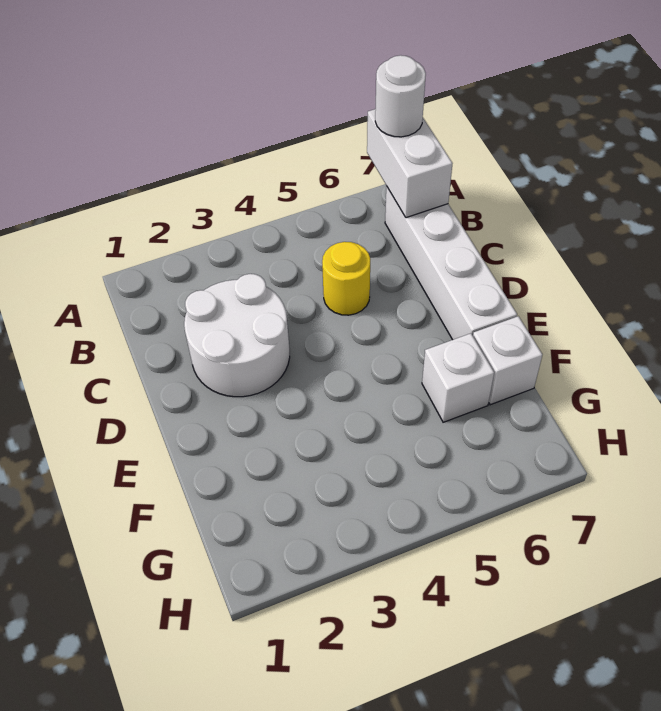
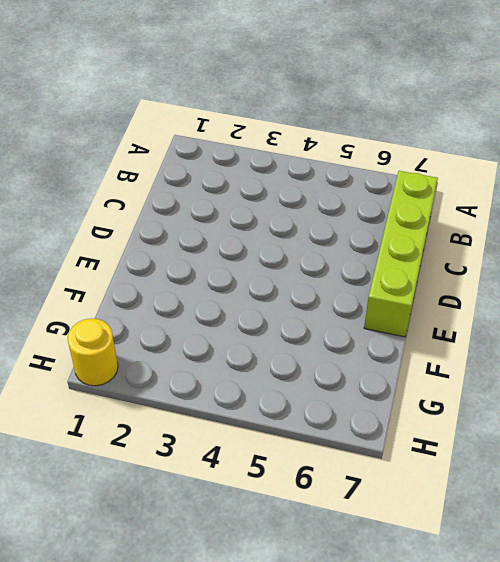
lime 1x4 brick [364,171,438,337] -> white 1x4 brick [385,186,517,340]
yellow 1x1 round brick [68,318,118,386] -> yellow 1x1 round brick moved to [322,242,370,315]
none -> white 2x2 round brick [184,274,290,397]
none -> white 1x1 brick [422,333,494,422]

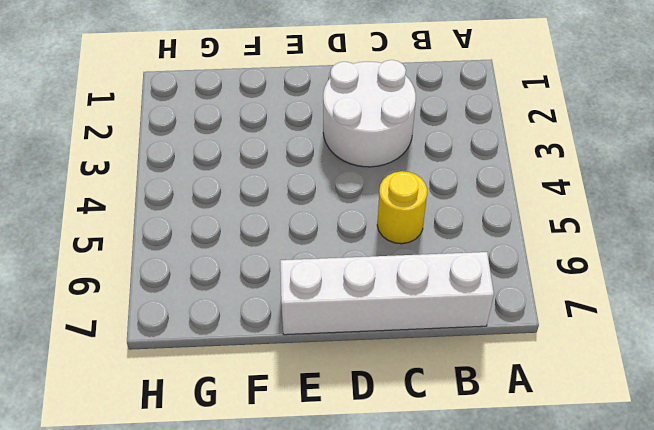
none -> white 1x1 brick [422,333,494,422]
none -> white 1x1 brick [473,316,542,405]

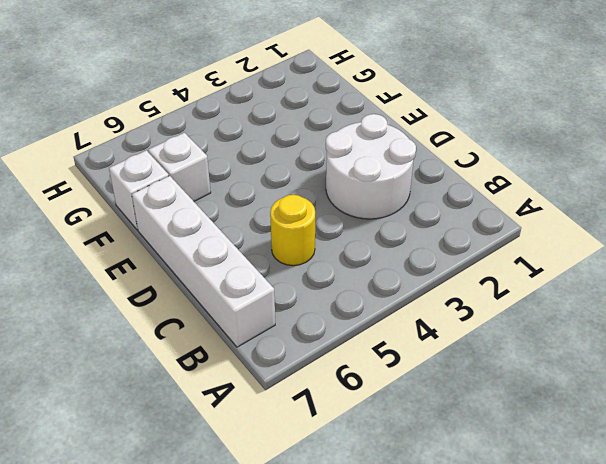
none -> white 1x2 brick [367,109,453,218]
none -> white 1x1 round brick [375,55,426,137]

